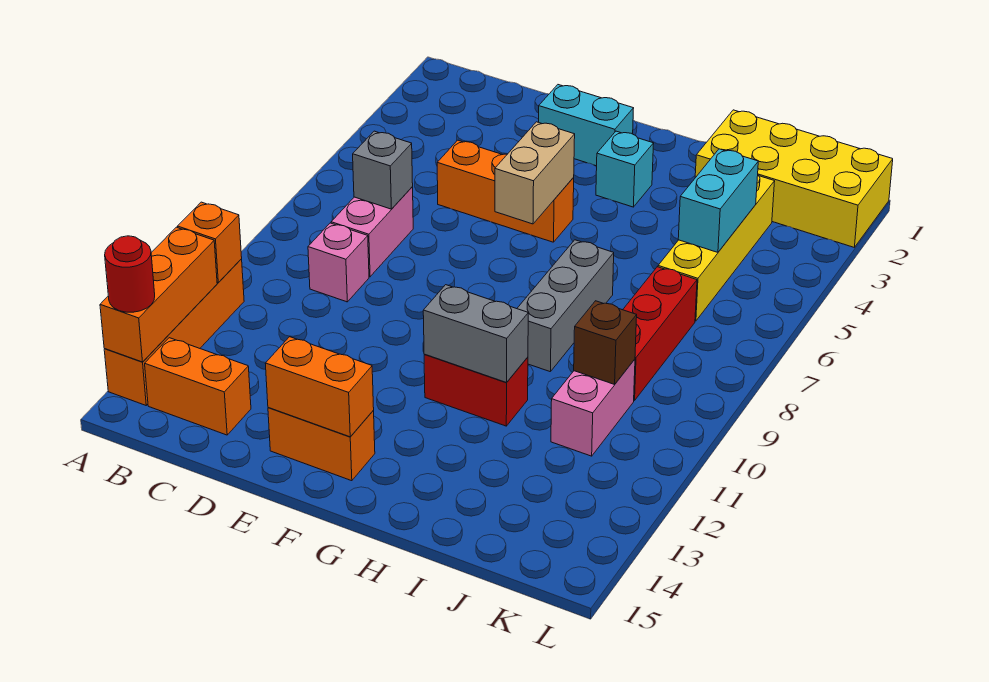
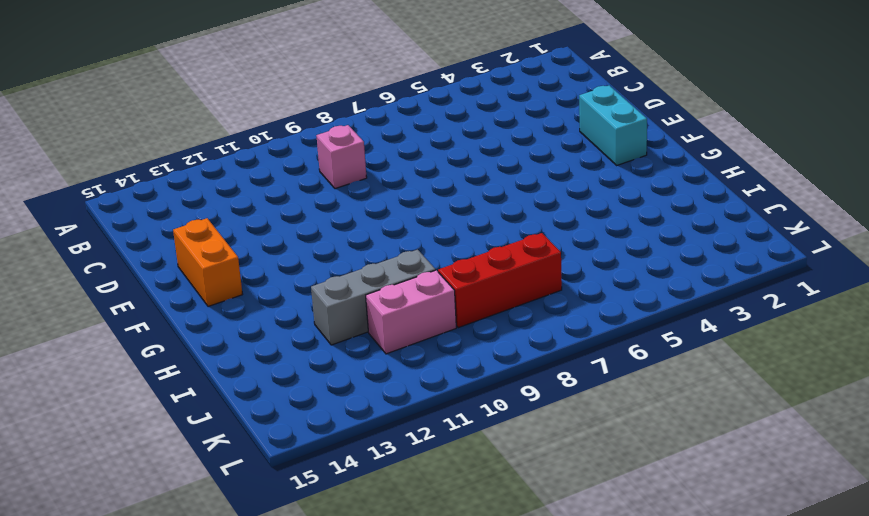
grey 1x3 brick [311,250,435,345] -> grey 1x3 brick moved to [517,240,614,372]
none -> orange 1x4 brick [104,259,244,405]
none -> orange 1x2 brick [145,338,251,435]
none -> pink 1x2 brick [331,187,413,277]

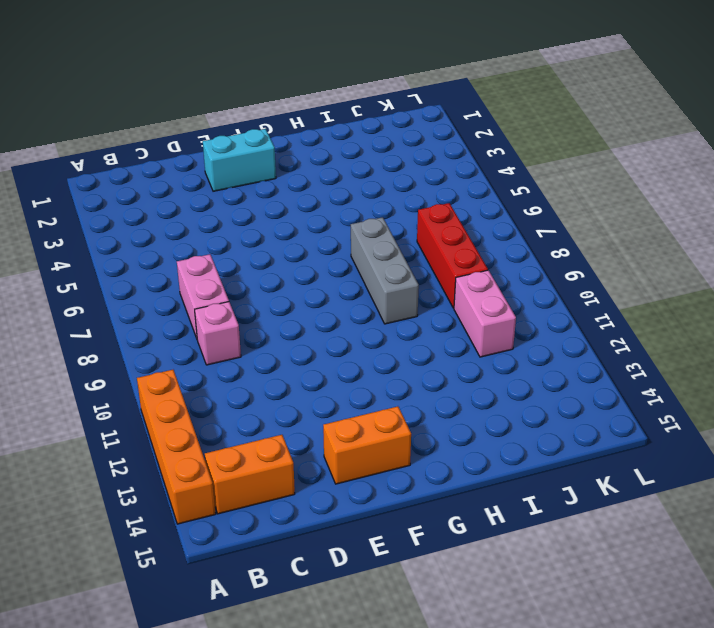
none -> orange 1x3 brick [437,140,574,242]
none -> cyan 1x1 brick [596,131,654,207]
none -> red 1x2 brick [424,355,528,426]

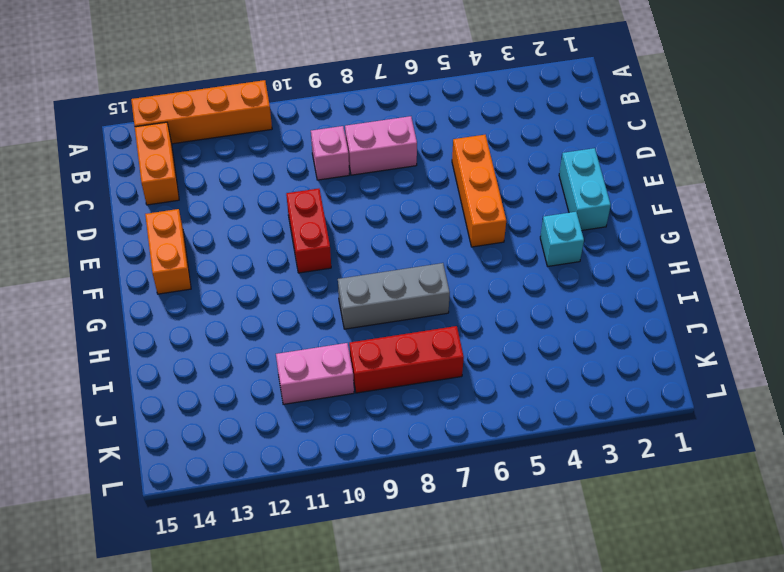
red 1x2 brick [286,189,331,273] -> red 1x2 brick moved to [424,355,528,426]
none -> yellow 2x4 brick [695,110,893,247]
none -> yellow 1x4 brick [658,175,775,321]
none -> orange 1x1 brick [178,202,242,283]

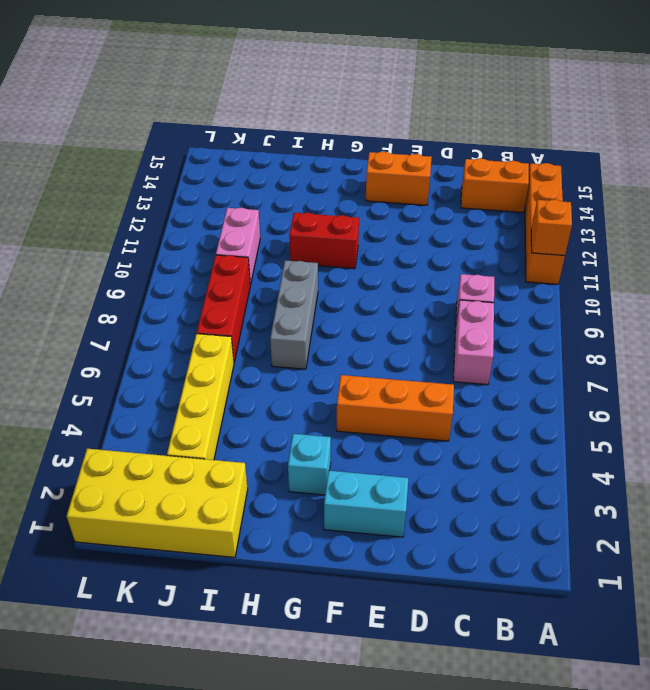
none -> orange 1x3 brick [100,227,217,362]
none -> grey 1x1 brick [353,131,413,209]
none -> orange 1x2 brick [265,337,374,437]

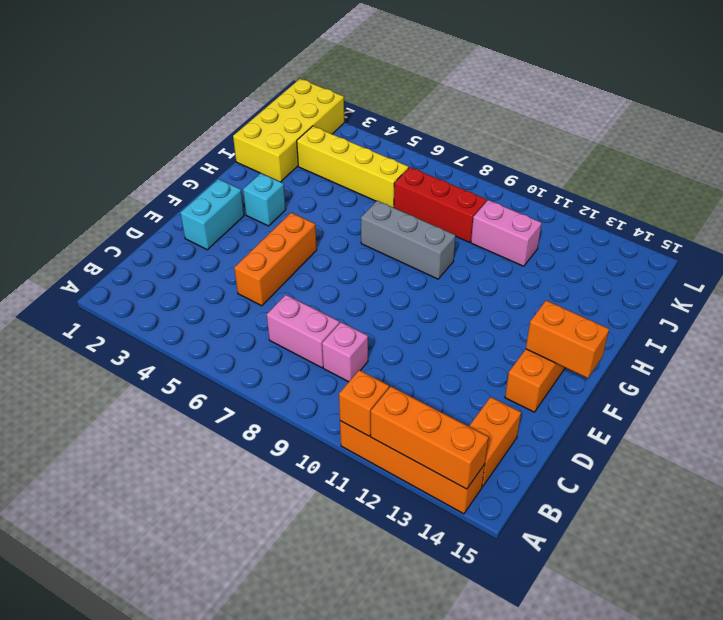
orange 1x2 brick [526,300,609,378] -> orange 1x2 brick turned to [265,337,374,437]
none -> red 1x2 brick [424,355,528,426]
none -> grey 1x1 brick [353,131,413,209]
none -> tan 1x2 brick [495,122,575,224]

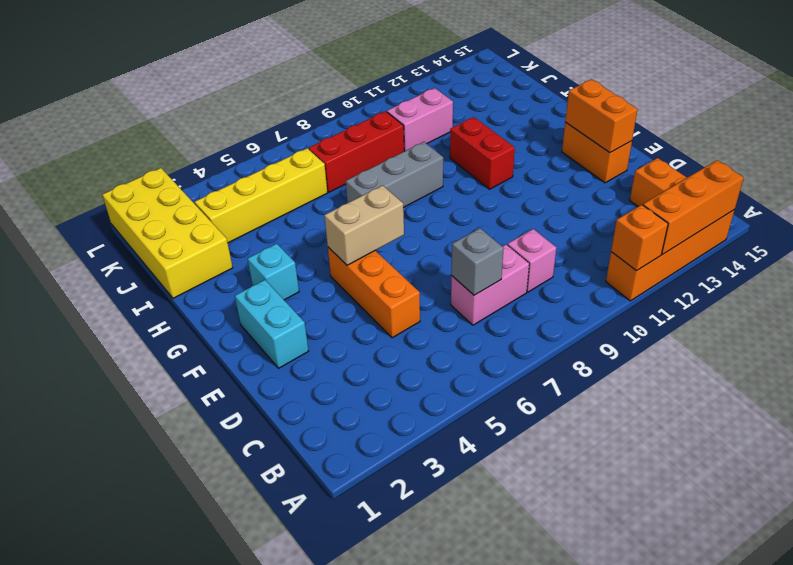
none -> grey 1x2 brick [423,285,528,383]
none -> cyan 1x2 brick [678,149,758,252]
none -> brown 1x1 brick [574,301,637,384]

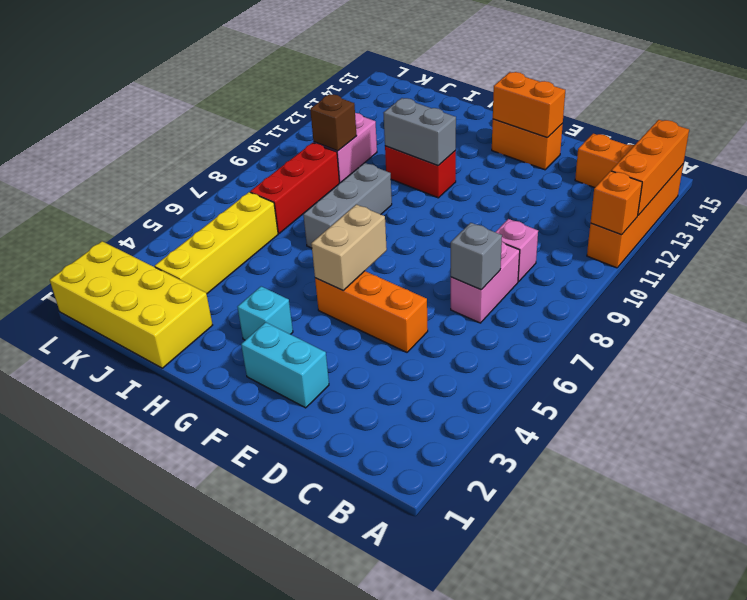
none -> cyan 1x2 brick [678,149,758,252]
none -> red 1x1 round brick [105,236,155,312]

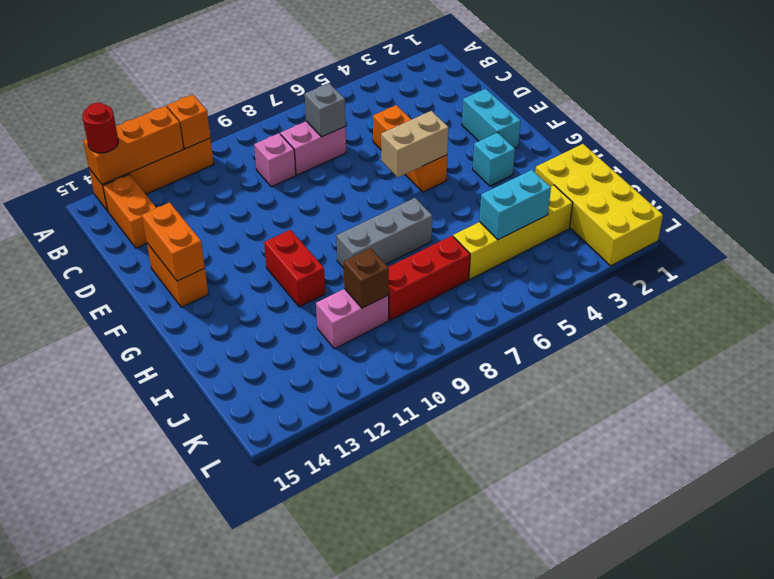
none -> grey 1x2 brick [423,285,528,383]

